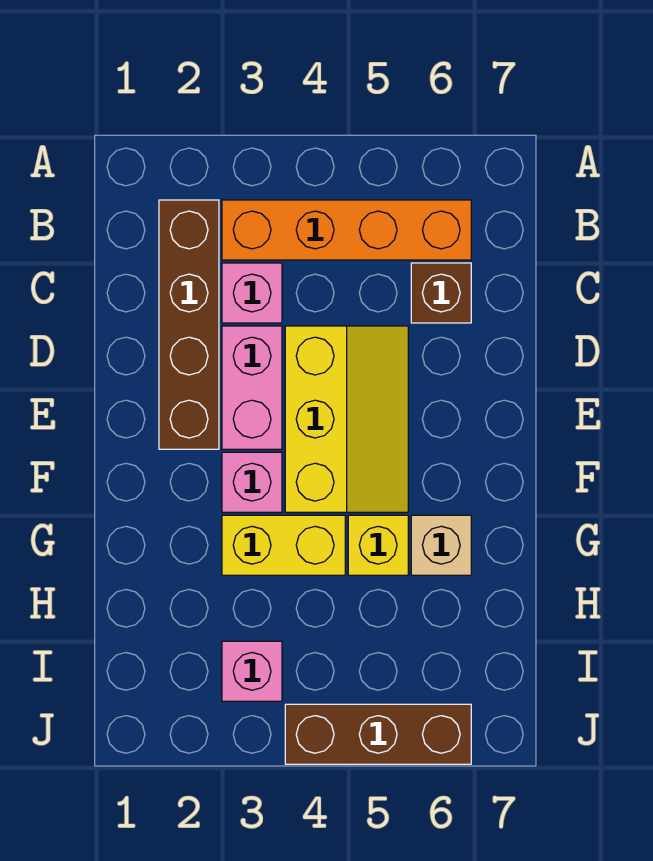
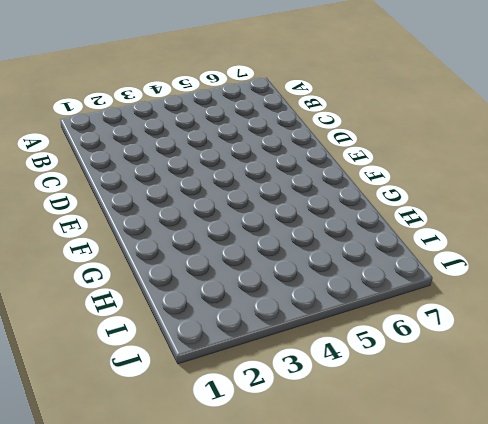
none -> brown 1x4 brick [159,200,219,449]
none -> orange 1x4 brick [222,200,471,260]
none -> pink 1x1 brick [222,263,282,323]

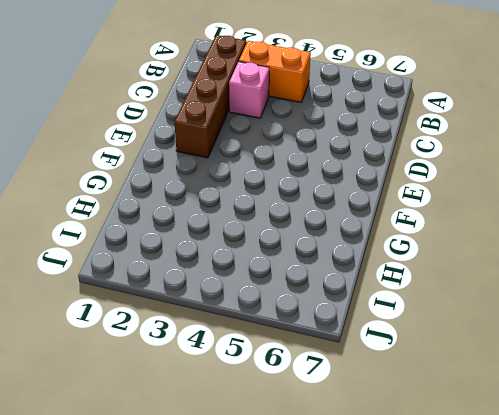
orange 1x2 brick [239,41,311,102] -> orange 1x4 brick [222,200,471,260]
none -> brown 1x1 brick [411,263,471,323]
none -> pink 1x2 brick [222,326,282,449]
none -> yellow 2x3 slope [285,326,408,512]

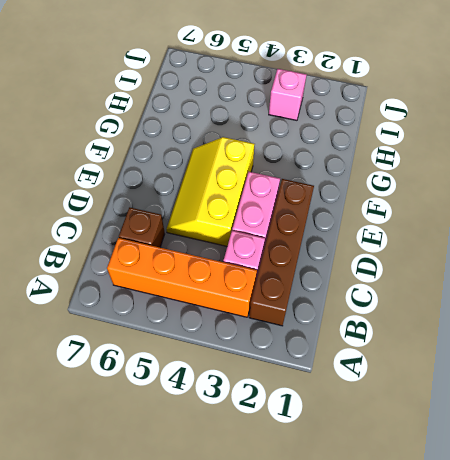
none -> pink 1x1 brick [222,452,282,512]
none -> yellow 1x2 brick [222,515,345,575]
none -> yellow 1x1 brick [348,515,408,575]

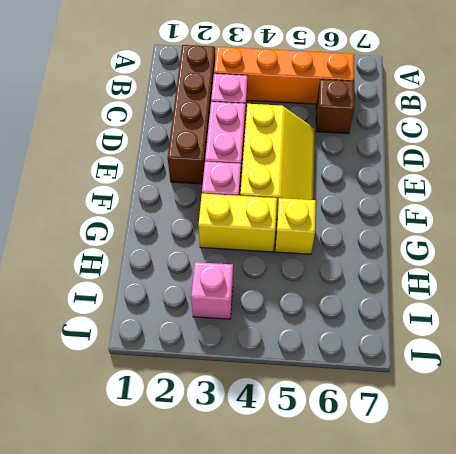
none -> tan 1x1 brick [411,515,471,575]
none -> brown 1x3 brick [285,704,471,764]

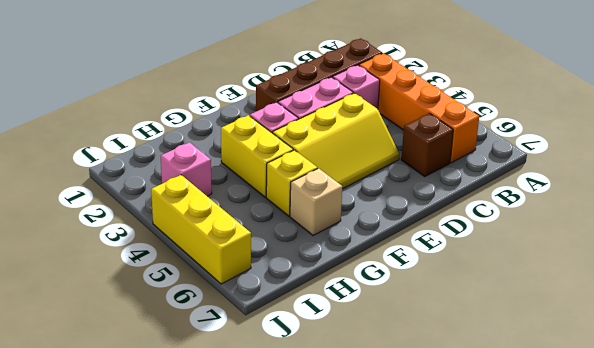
yellow 1x3 brick [151,175,251,284] -> brown 1x3 brick [285,704,471,764]

